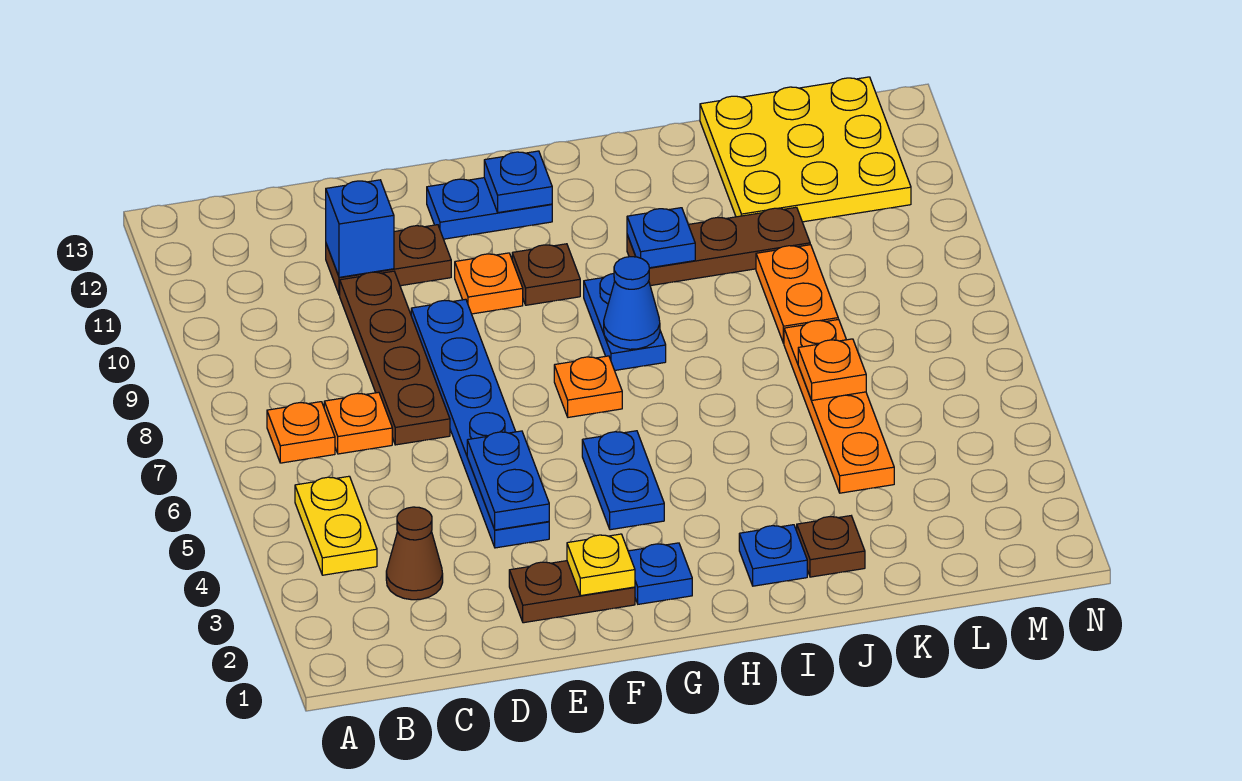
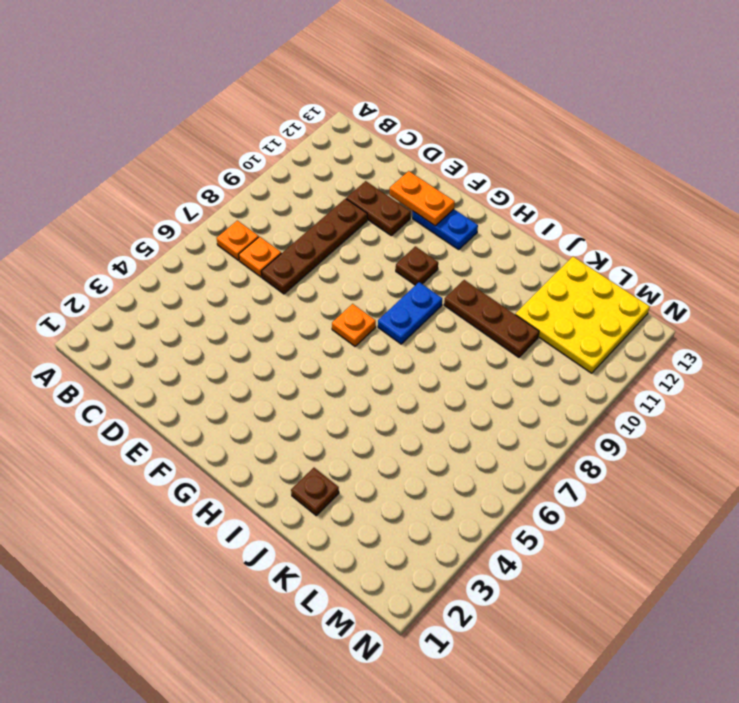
orange 1x2 plate [390,171,455,226] -> orange 1x2 plate turned to [756,245,838,343]
none -> yellow 1x2 plate [295,476,377,575]
none -> brown 1x1 cone [386,507,443,600]
none -> brown 1x2 plate [509,561,635,623]

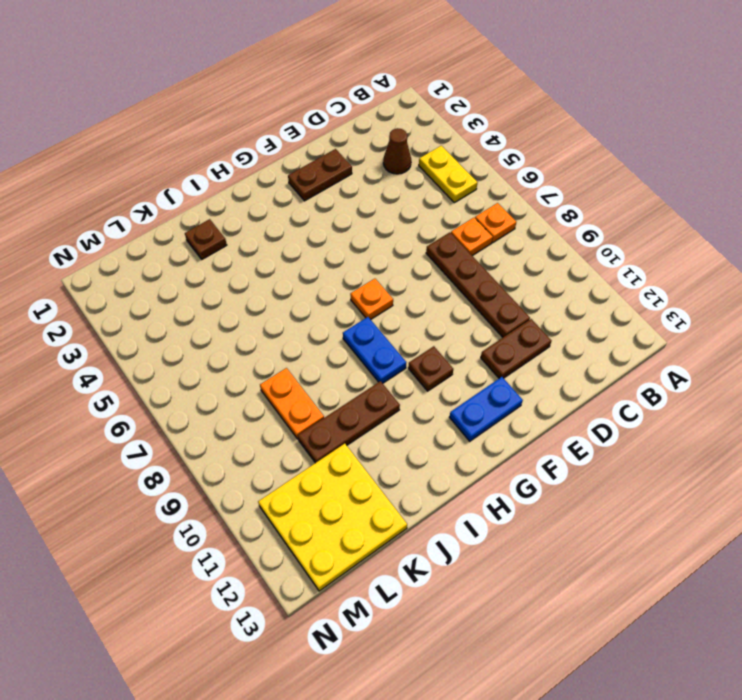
none -> blue 1x6 plate [411,299,549,548]
none -> orange 1x1 plate [455,253,523,314]
none -> blue 1x1 plate [628,543,692,604]

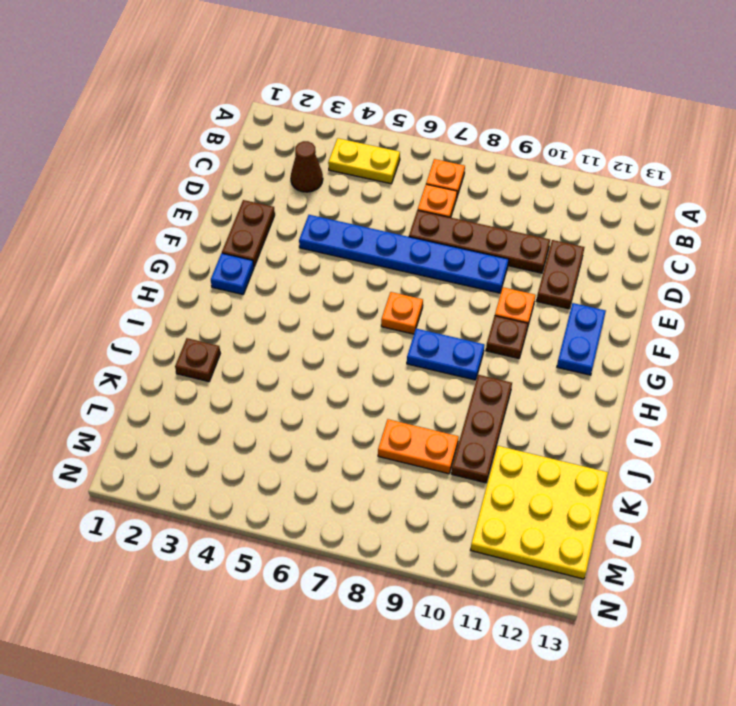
none -> blue 1x2 plate [582,431,664,530]
none -> blue 1x1 plate [739,525,807,586]
none -> orange 1x4 plate [784,319,894,493]

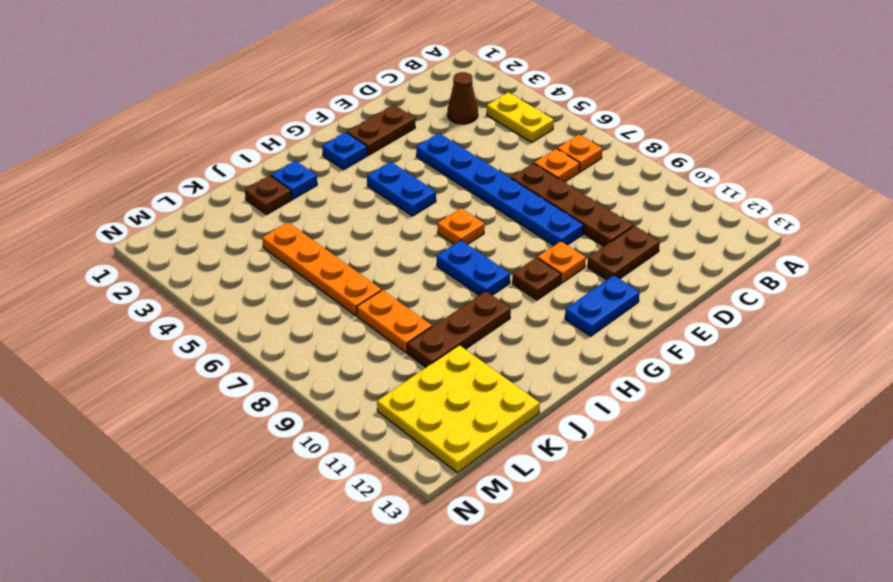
none -> blue 1x1 brick [326,180,394,277]
none -> blue 1x2 plate [467,431,549,530]
none -> yellow 1x1 plate [567,534,635,596]

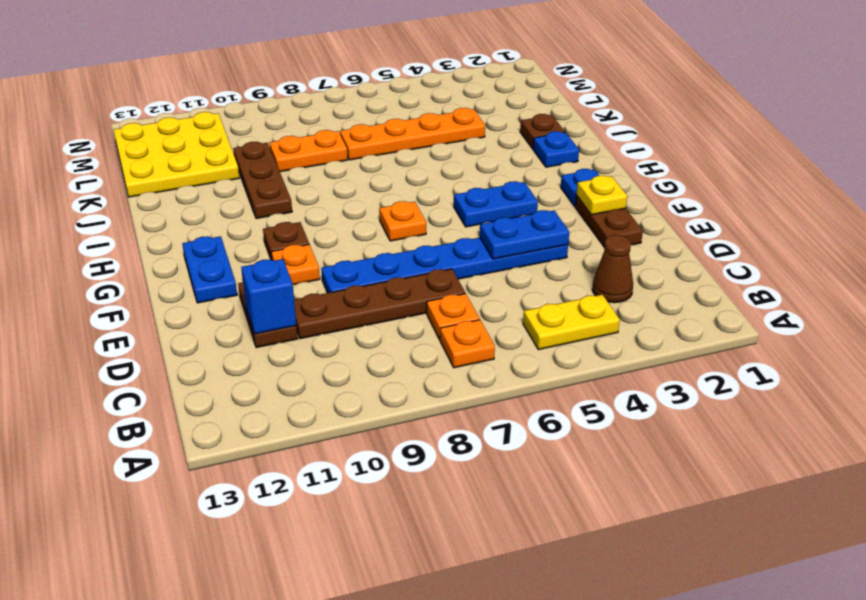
none -> blue 1x2 plate [584,274,666,371]
none -> blue 1x1 plate [484,151,552,213]
none -> blue 1x1 cone [604,257,660,349]

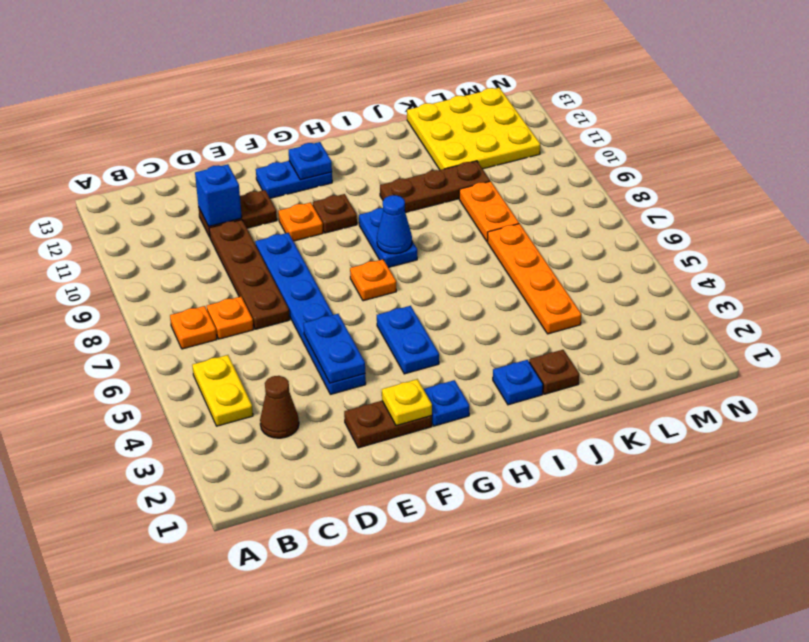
none -> blue 1x1 plate [627,208,695,268]
none -> orange 1x1 plate [798,339,866,400]

